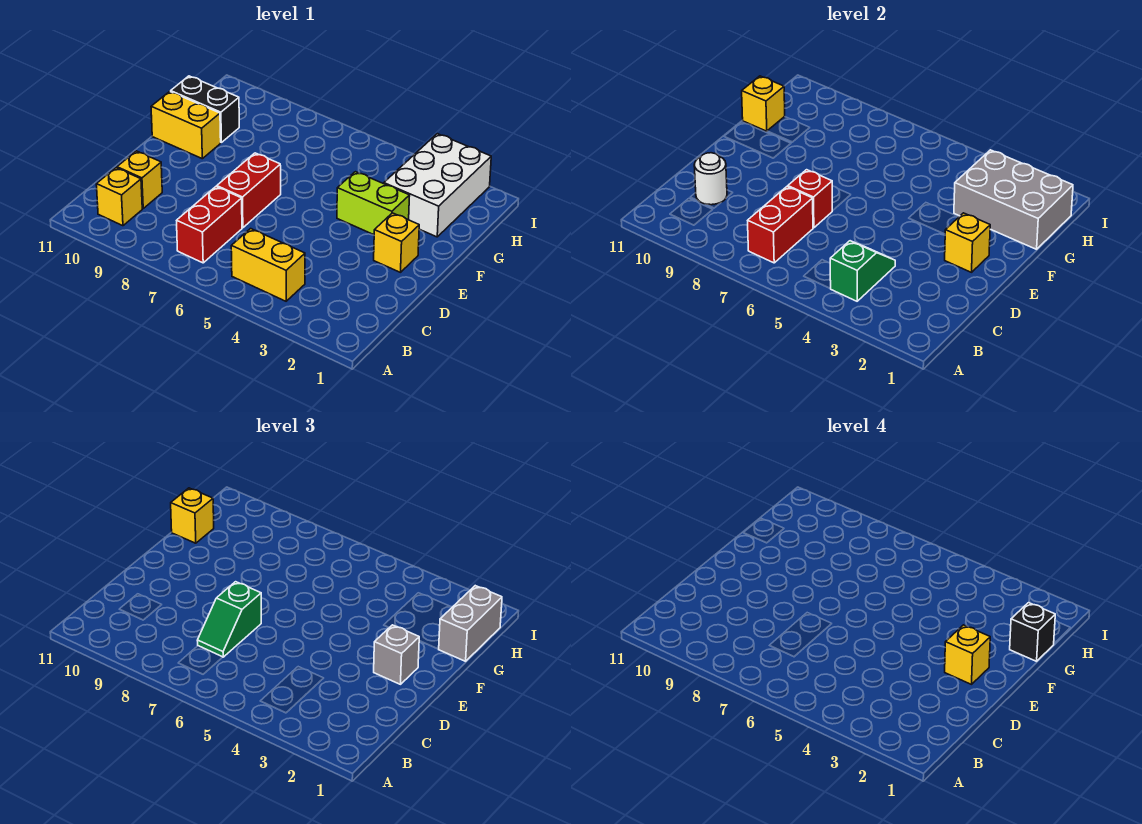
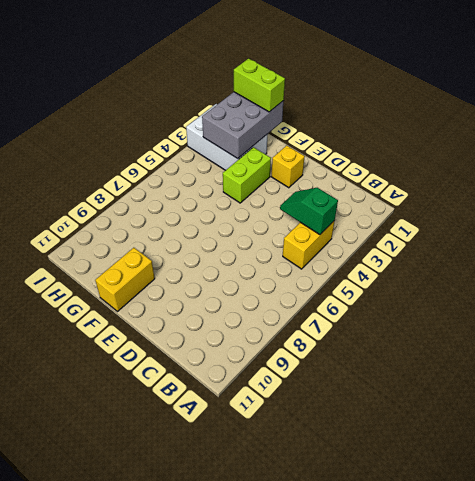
lime 1x2 brick [234,58,285,112] -> grey 1x2 brick [439,586,502,661]
none -> red 1x2 brick [177,187,242,263]
none -> yellow 1x1 brick [96,168,142,226]
none -> yellow 1x1 brick [117,151,162,208]

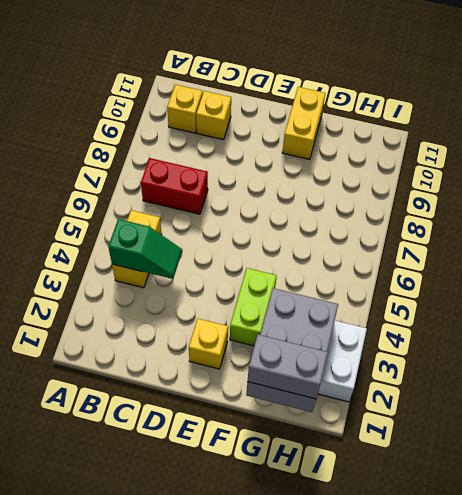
none -> red 1x2 brick [217,153,281,228]
none -> black 1x2 brick [171,76,239,143]
none -> red 1x2 brick [748,187,813,263]

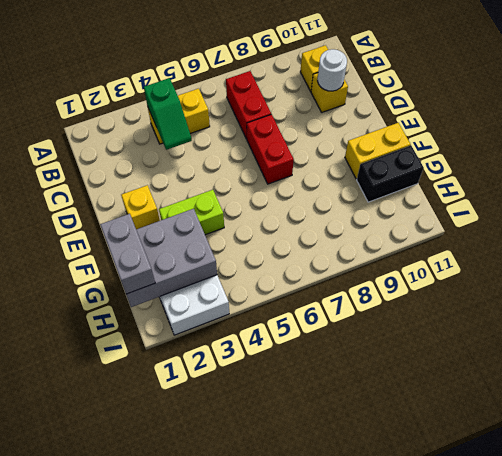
none -> red 1x2 brick [748,187,813,263]
none -> red 1x1 brick [788,170,832,228]
none -> yellow 1x1 brick [945,213,990,272]

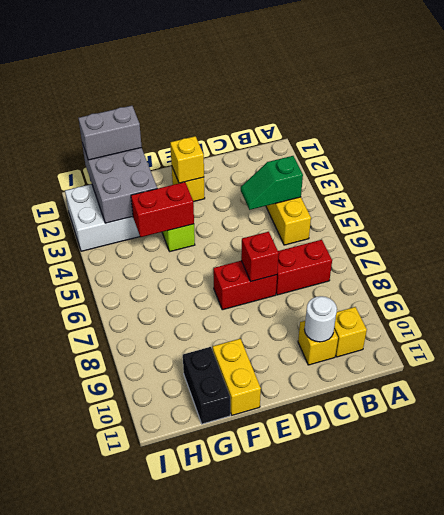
red 1x2 brick [131,182,194,237] -> red 1x2 brick moved to [748,187,813,263]
none -> yellow 1x1 brick [742,76,785,131]
none -> green 1x2 slope [197,582,261,657]
none -> grey 1x1 brick [374,625,419,684]

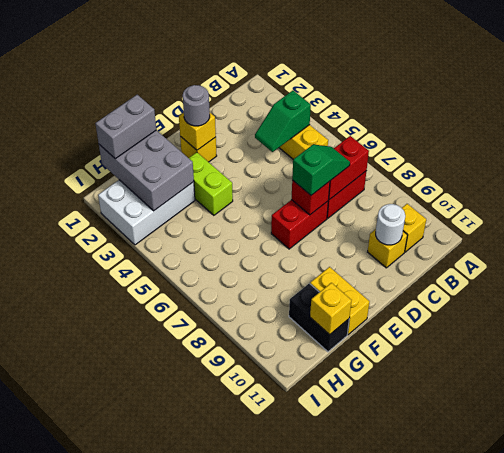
grey 1x1 round brick [183,85,210,126] -> grey 1x1 brick [374,625,419,684]
none -> yellow 1x1 brick [171,488,214,543]
none -> yellow 1x1 brick [945,625,990,684]
none -> black 1x1 brick [1010,603,1055,661]

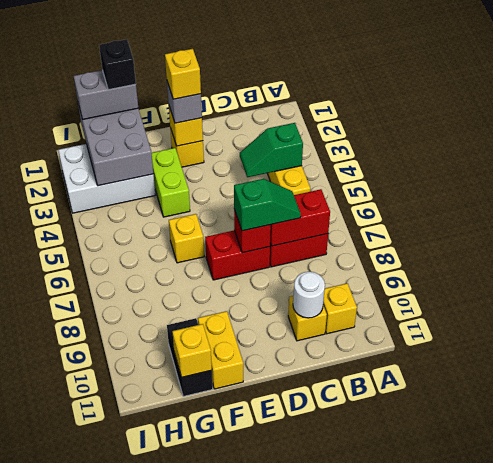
yellow 1x1 brick [169,214,204,263] -> yellow 1x1 brick moved to [171,488,214,543]

